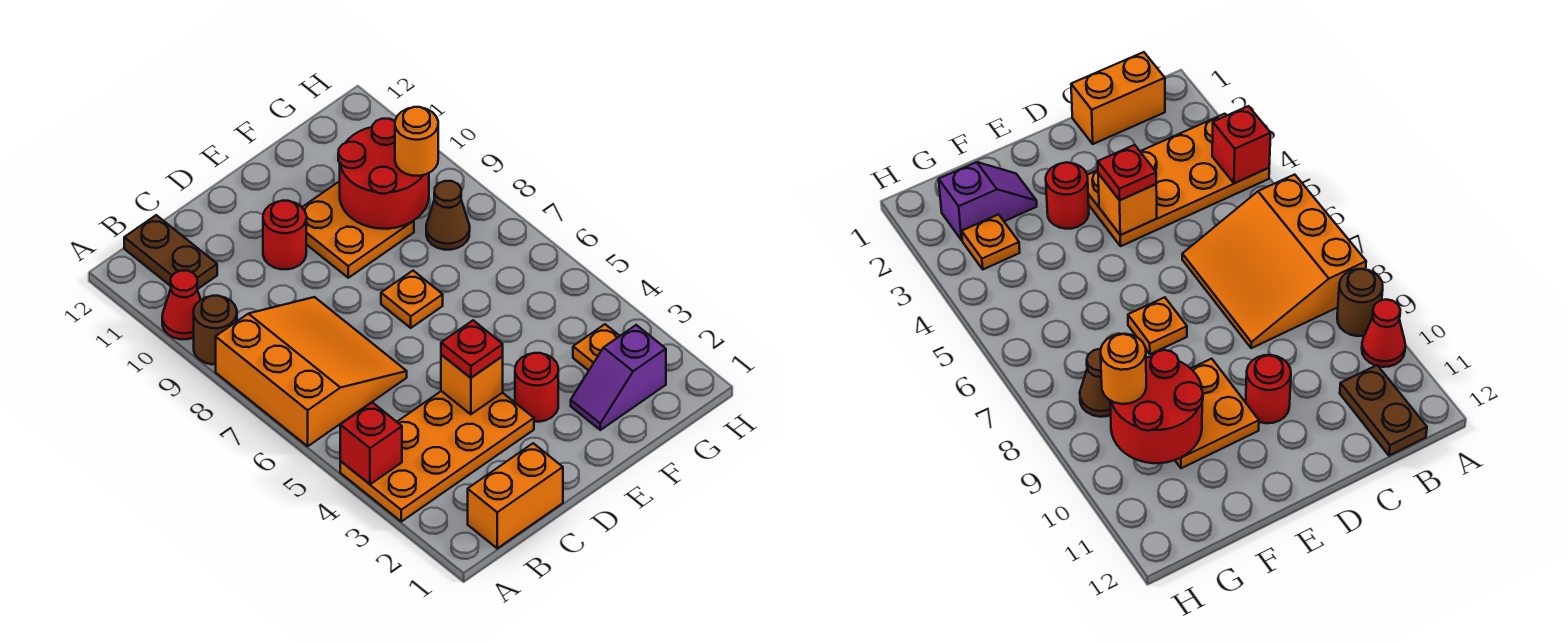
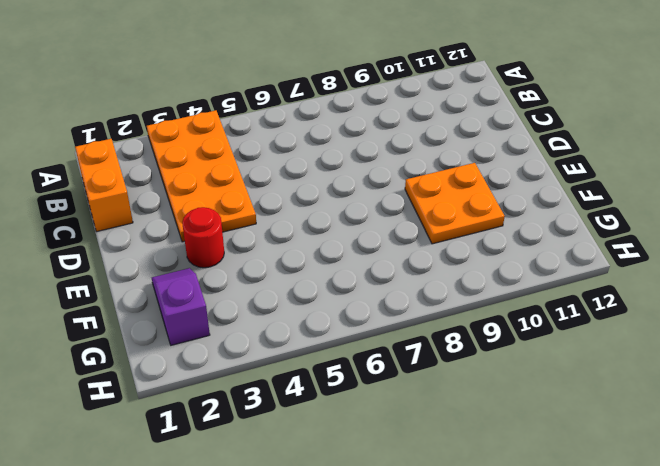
none -> orange 3x3 slope [216,297,407,446]
none -> brown 1x1 round brick [194,296,237,364]
none -> red 1x1 cone [162,271,201,339]

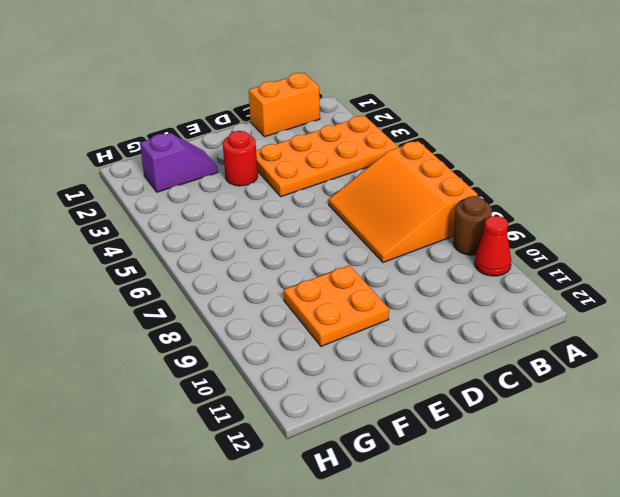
none -> brown 1x2 plate [124,215,217,289]
none -> red 1x1 round brick [263,201,306,269]
none -> orange 1x1 plate [381,271,443,328]

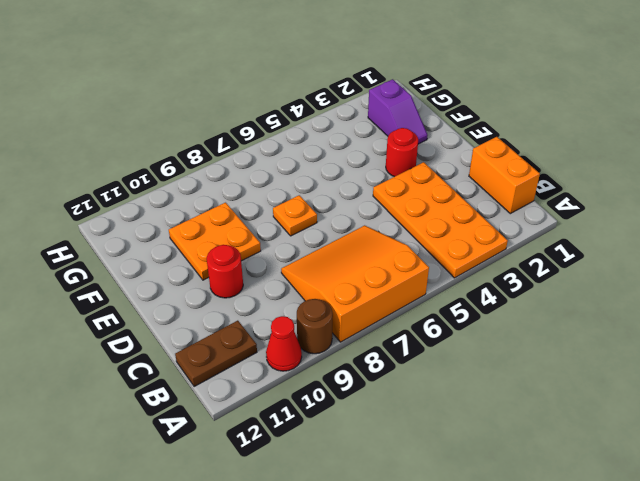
none -> orange 1x1 plate [573,324,619,370]
none -> brown 1x1 cone [426,181,470,250]
none -> red 1x1 brick [340,402,402,484]

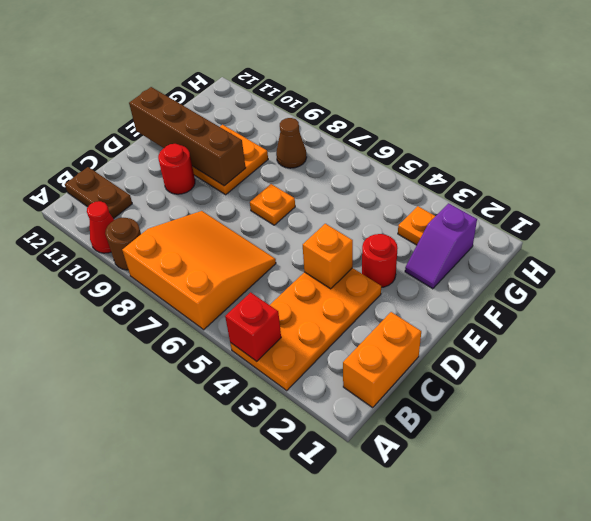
brown 1x4 brick [129,87,246,186] -> none
none -> red 2x2 round brick [338,119,429,229]
none -> red 1x1 plate [441,320,503,378]
none -> orange 1x1 round brick [395,107,438,176]

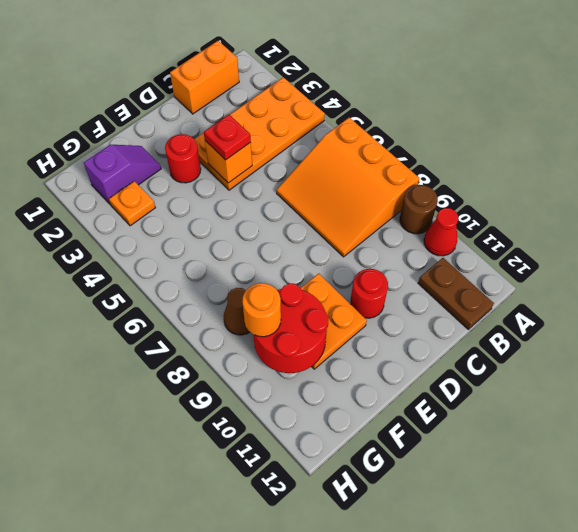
none -> orange 1x1 plate [381,271,443,328]
none -> red 1x1 brick [340,402,402,484]

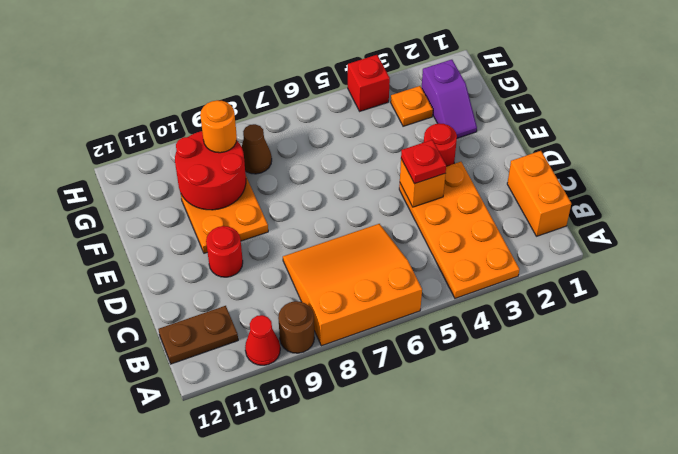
red 1x1 brick [348,55,390,111] -> red 1x1 brick moved to [340,402,402,484]
none -> orange 1x1 plate [381,271,443,328]

